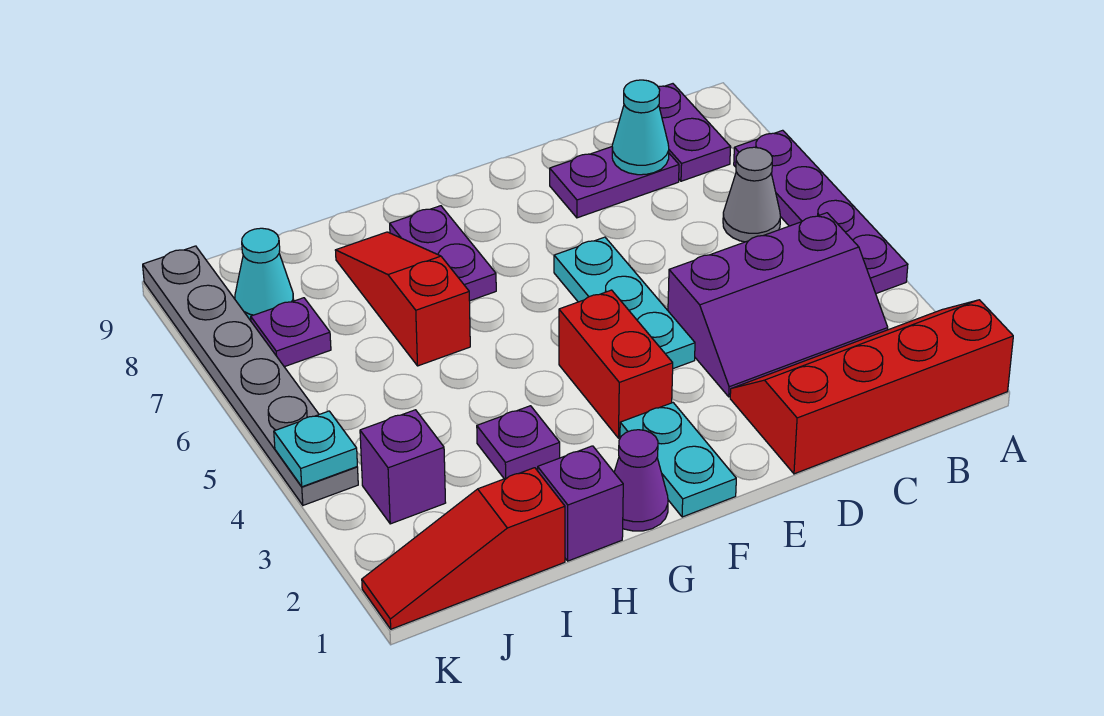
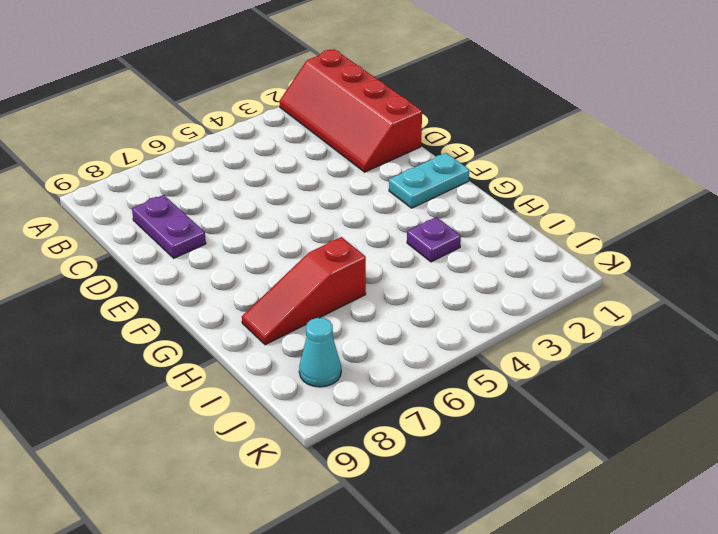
none -> purple 1x4 plate [734,130,908,293]
none -> purple 2x3 slope [668,213,888,397]
none -> grey 1x1 cone [723,147,781,242]

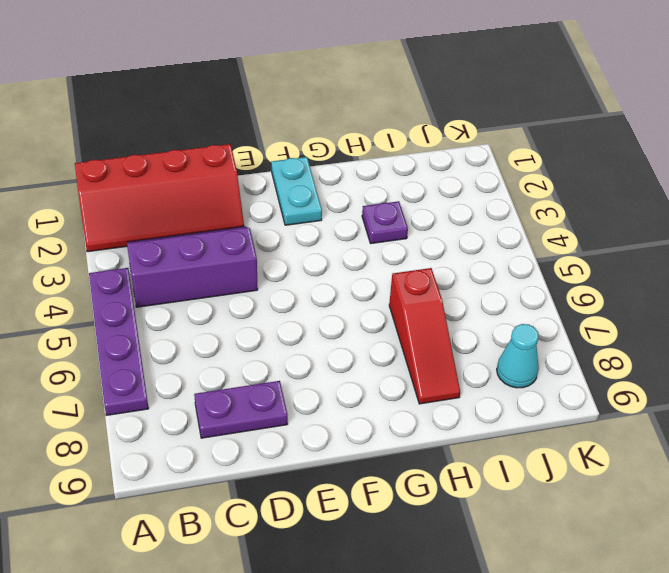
none -> grey 1x1 cone [723,147,781,242]
none -> purple 1x2 plate [658,84,731,181]
none -> cyan 1x3 plate [554,237,695,369]

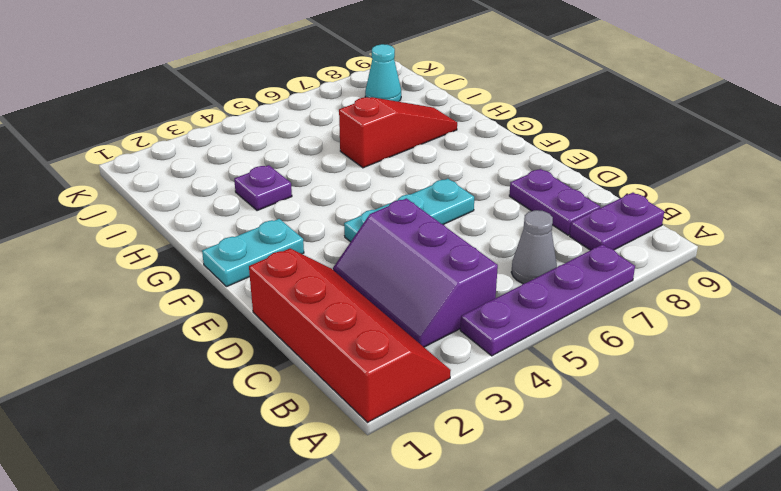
none -> red 1x2 brick [559,290,673,438]
none -> purple 1x1 cone [614,430,668,531]
none -> purple 1x2 plate [390,206,496,301]

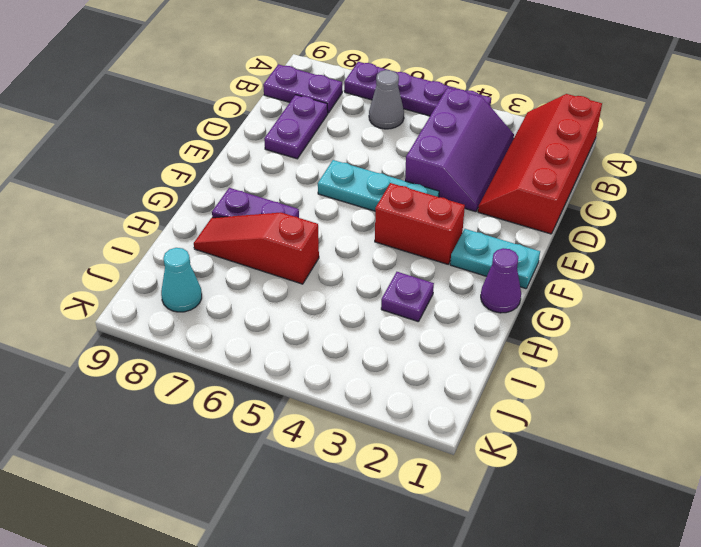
none -> purple 1x1 brick [538,446,623,561]
none -> red 1x3 slope [362,468,565,629]
none -> purple 1x1 brick [360,410,446,524]

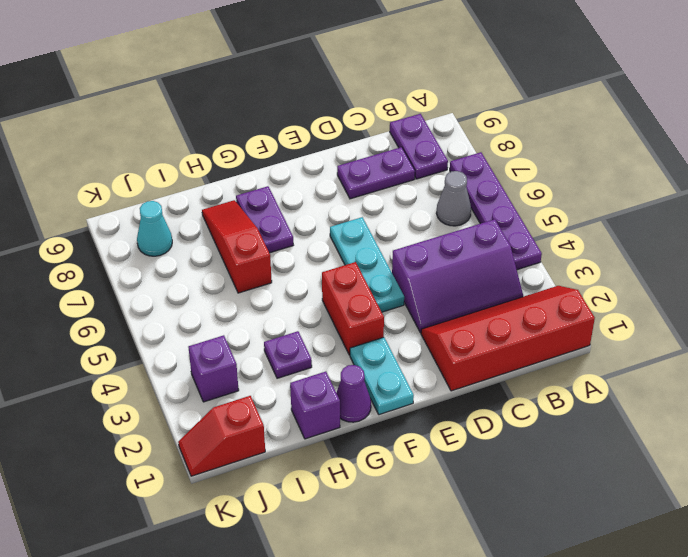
red 1x2 slope [178,396,265,476] -> red 1x3 slope [362,468,565,629]
none -> purple 1x1 plate [251,298,331,367]
none -> grey 1x6 plate [143,246,358,505]
none -> cyan 1x1 cone [612,80,669,175]

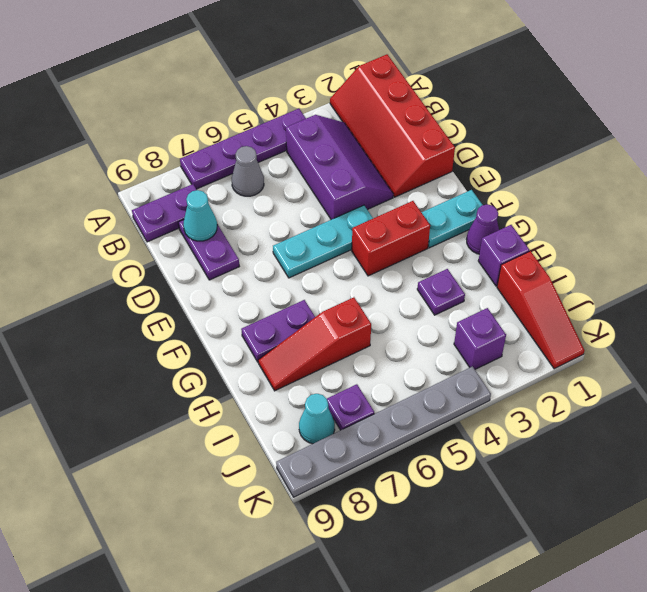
none -> cyan 1x1 plate [274,411,357,487]

